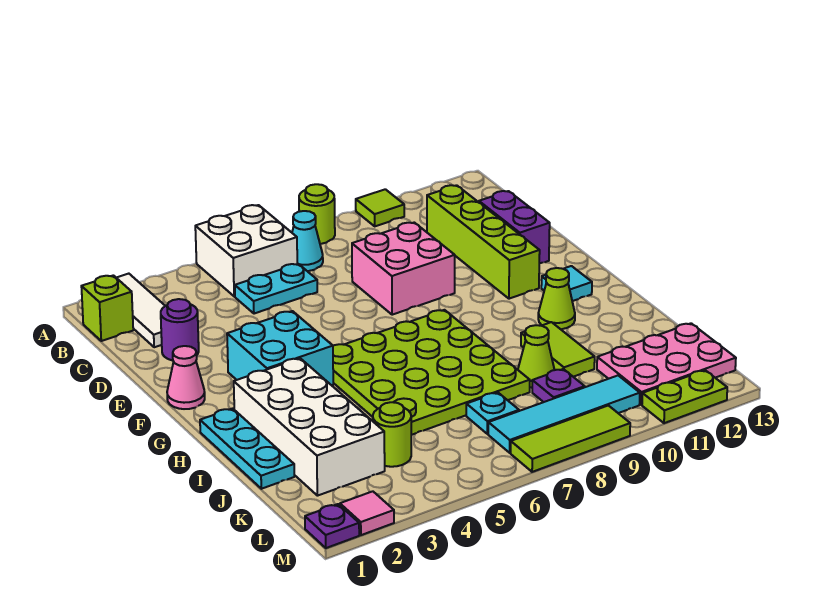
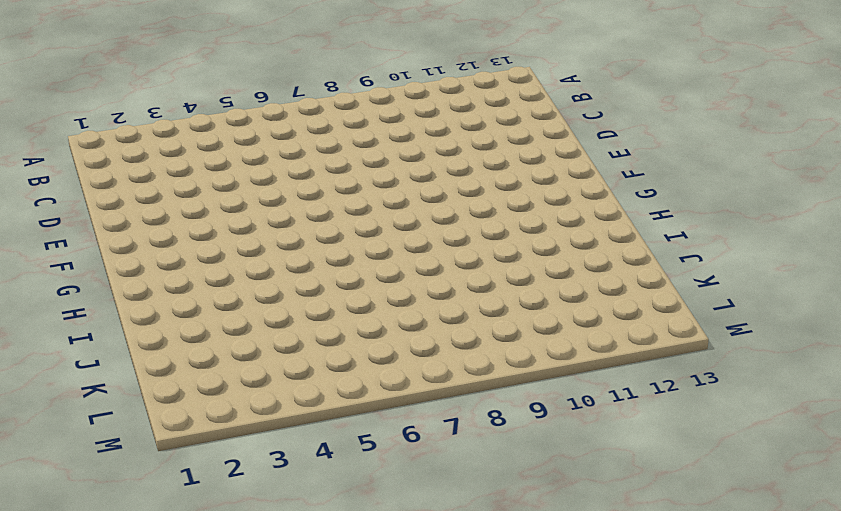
none -> white 1x3 tile [117,274,165,347]
none -> white 2x2 brick [195,205,297,296]
none -> lime 1x1 round brick [299,184,335,244]

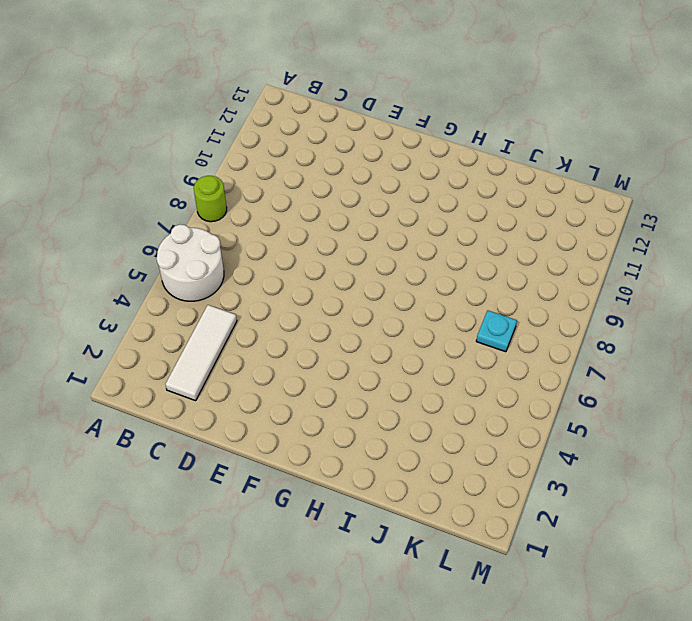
white 2x2 round brick [156,225,224,301] -> white 2x2 brick [195,205,297,296]
white 1x3 tile [165,305,237,401] -> white 1x3 tile turned to [117,274,165,347]
none -> lime 1x1 tile [356,189,404,226]
none -> lime 1x1 brick [81,275,133,341]
none -> cyan 1x1 cone [292,211,323,271]

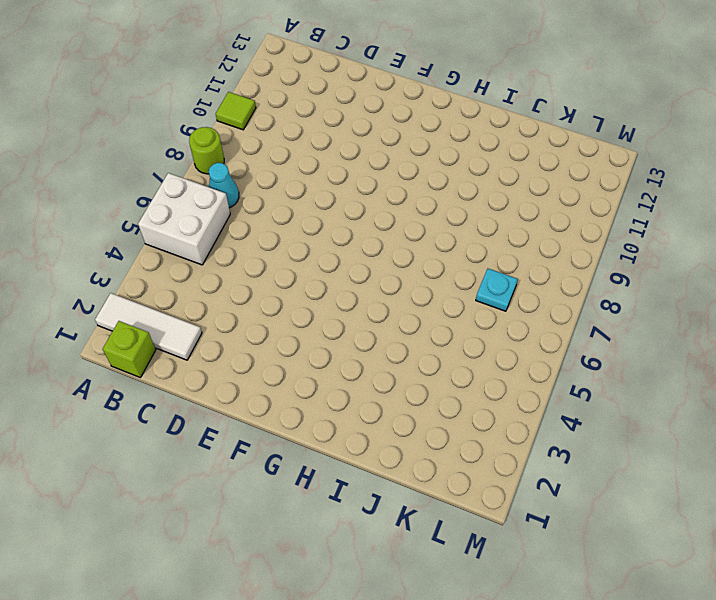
none -> cyan 1x2 plate [235,264,317,314]
none -> lime 1x4 brick [427,185,540,299]
none -> purple 1x1 round brick [161,299,199,361]

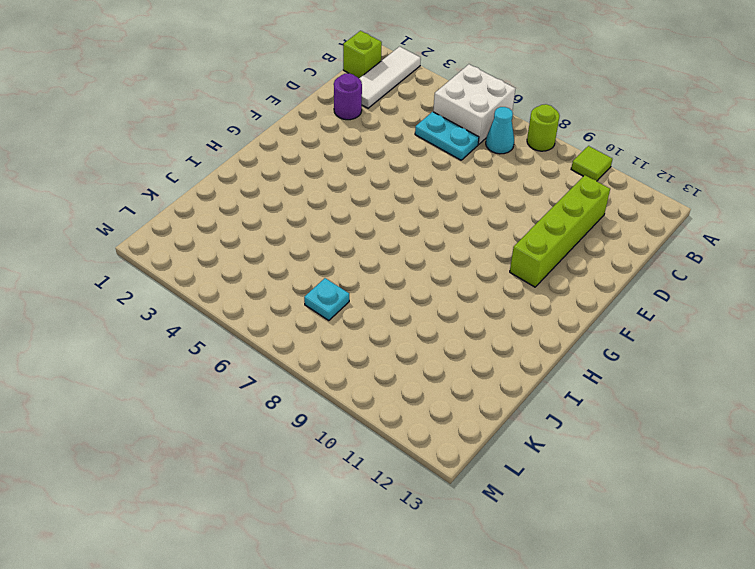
none -> pink 2x2 brick [352,223,455,315]
none -> purple 1x2 brick [479,191,550,263]
none -> pink 1x1 cone [167,346,205,409]

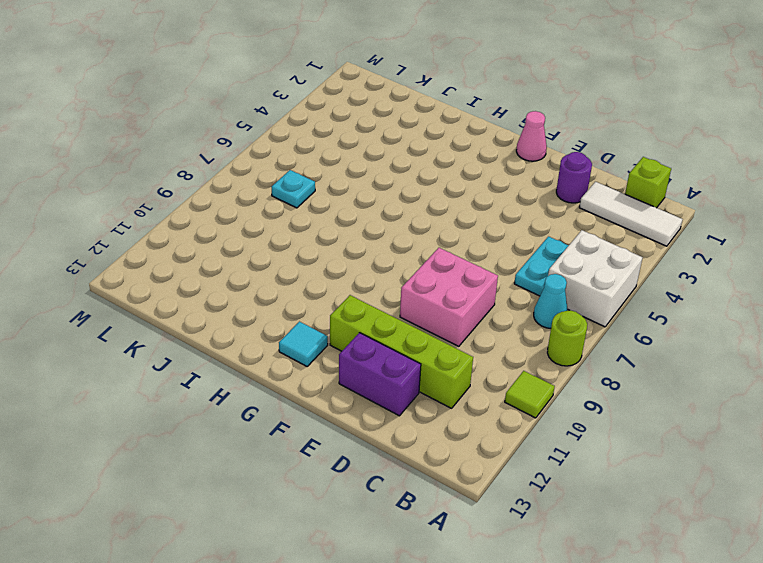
none -> cyan 2x2 brick [227,311,333,385]
none -> lime 4x4 plate [333,310,530,435]
none -> cyan 1x3 plate [200,408,294,489]

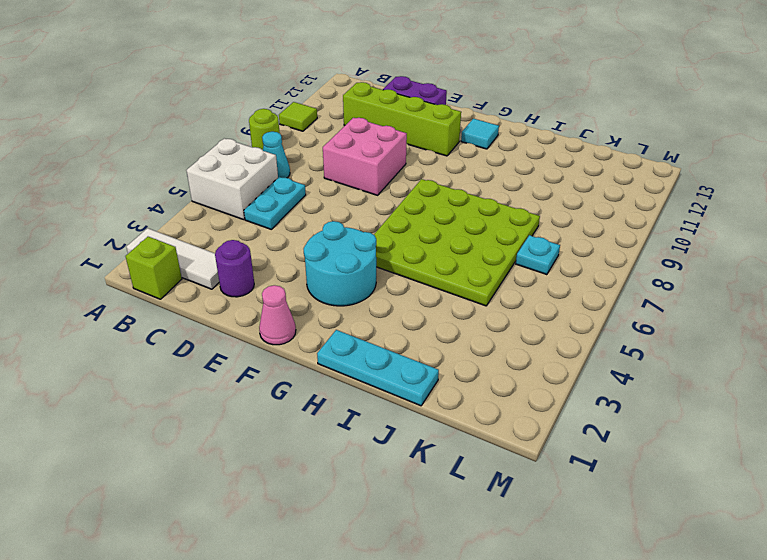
cyan 2x2 round brick [304,221,376,306] -> cyan 2x2 brick [227,311,333,385]
none -> white 2x4 brick [234,358,385,496]
none -> lime 1x1 cone [538,268,575,329]
none -> lime 1x2 tile [521,322,595,377]

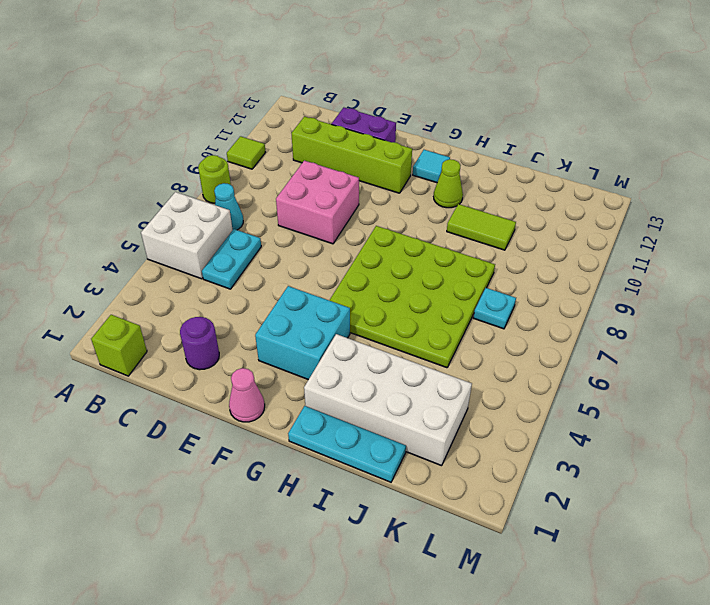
none -> white 1x3 tile [117,274,165,347]
none -> lime 1x1 cone [518,325,554,388]
none -> lime 1x1 round brick [373,402,411,467]

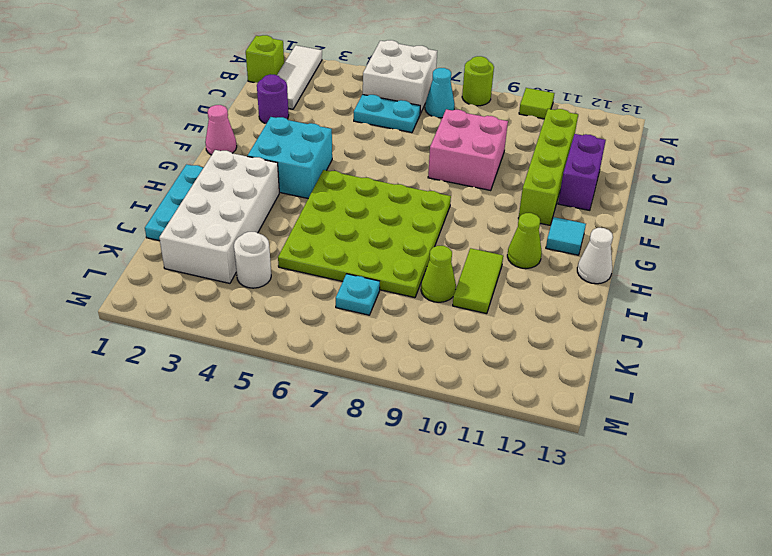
white 1x1 cone [577,228,613,284] -> none
white 1x1 round brick [234,232,271,288] -> lime 1x1 round brick [373,402,411,467]
none -> purple 1x1 plate [532,369,585,402]
none -> pink 2x3 plate [597,323,736,405]
none -> cyan 1x4 tile [488,376,640,453]

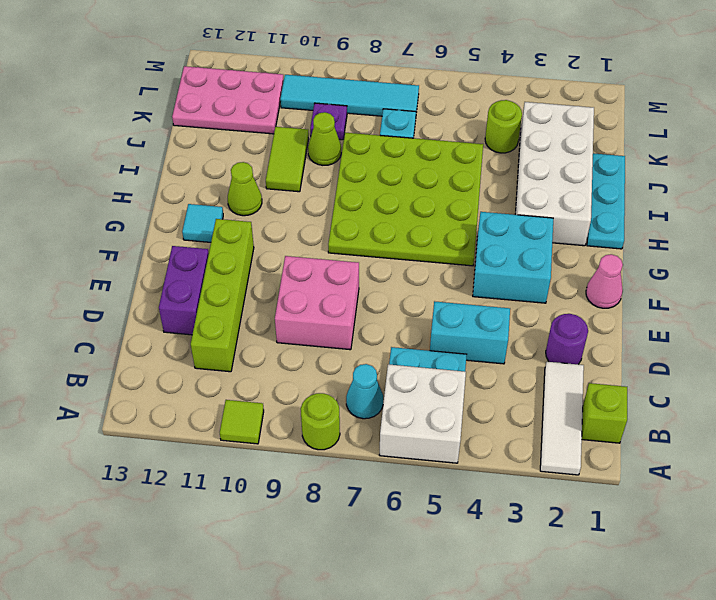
cyan 1x2 brick [430,301,510,364] -> none
none -> purple 1x1 plate [305,504,359,548]
none -> pink 1x1 tile [340,491,394,535]
none -> lime 1x3 tile [511,405,630,472]

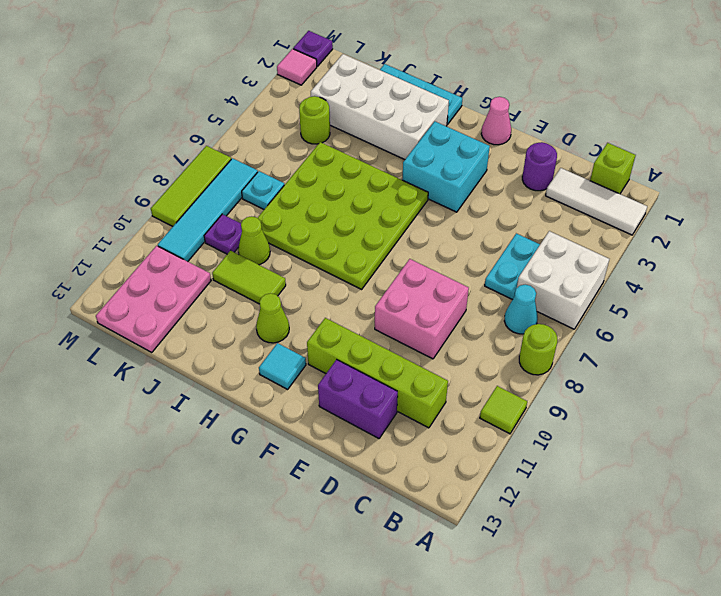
none -> lime 1x2 plate [642,370,727,423]

